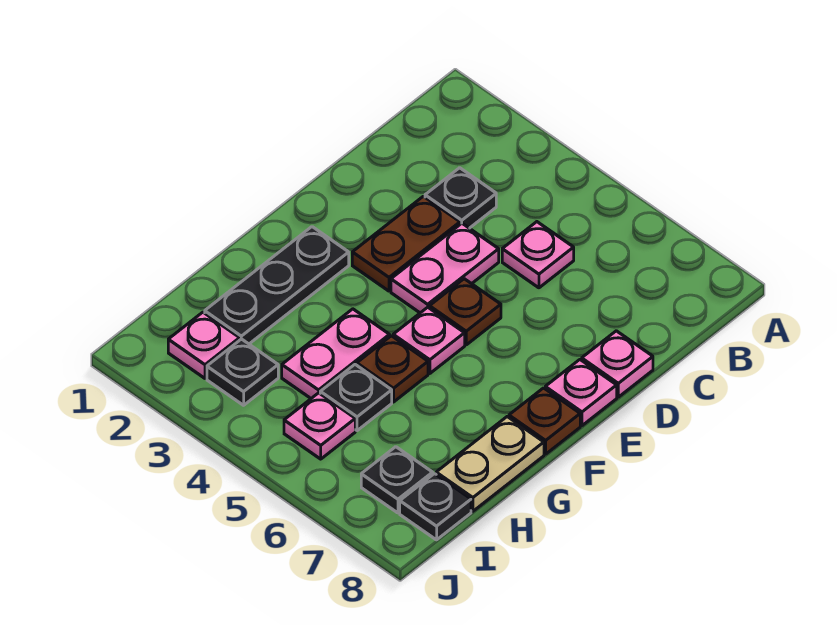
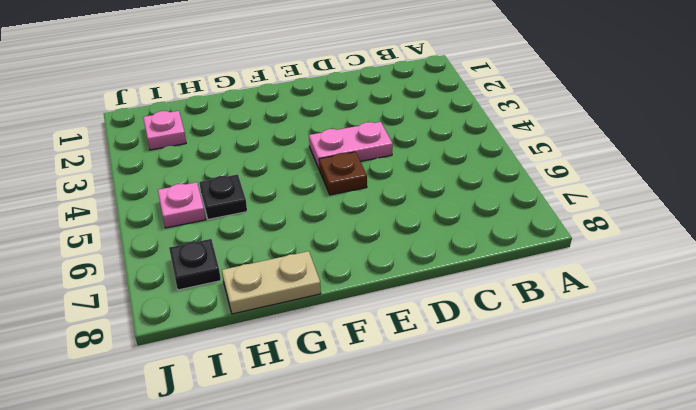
none -> black 1x1 plate [425,168,496,228]
none -> pink 1x1 plate [502,222,574,288]
none -> brown 1x2 plate [352,196,460,291]

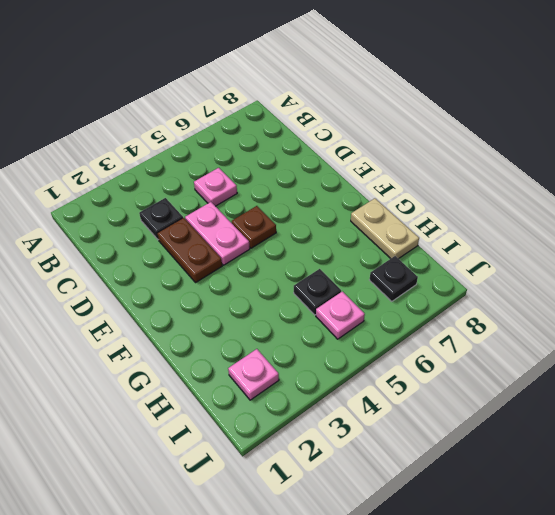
none -> pink 1x1 plate [582,331,653,397]
none -> pink 1x1 plate [545,360,617,426]
none -> black 1x3 plate [205,227,349,344]

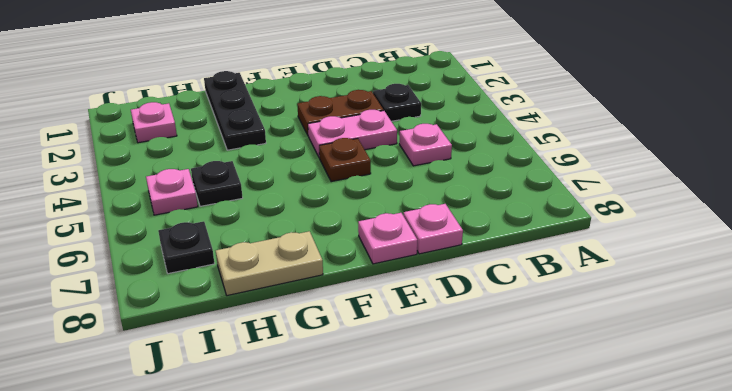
black 1x3 plate [204,71,266,150] -> black 1x3 plate turned to [205,227,349,344]
none -> pink 1x1 plate [393,307,465,373]
none -> brown 1x1 plate [509,388,580,454]
none -> pink 1x2 plate [282,309,390,398]

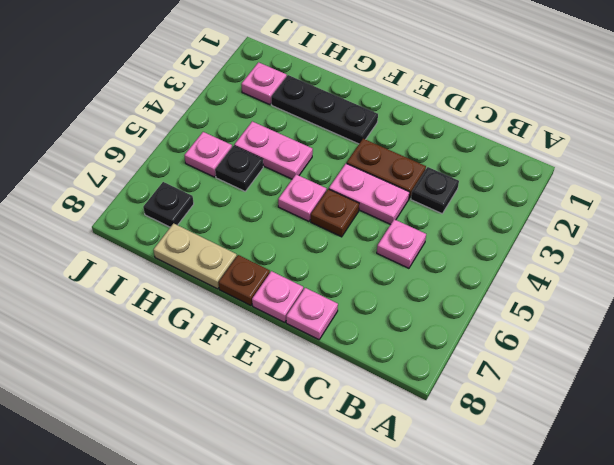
none -> brown 1x1 plate [357,336,428,402]
none -> black 1x1 plate [207,339,278,405]
none -> black 1x1 plate [400,474,471,540]

